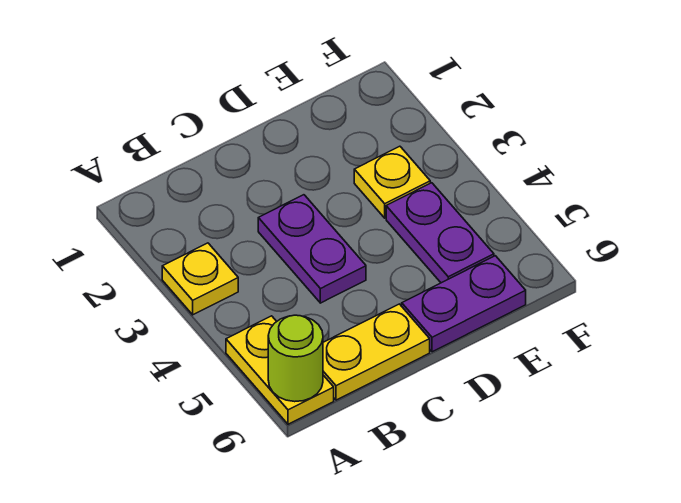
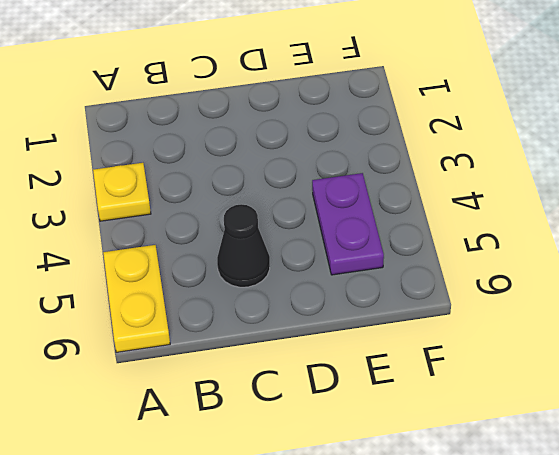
black 1x1 cone [217,204,270,287] -> none
none -> yellow 1x2 plate [323,304,430,400]
none -> purple 1x2 plate [258,195,366,303]

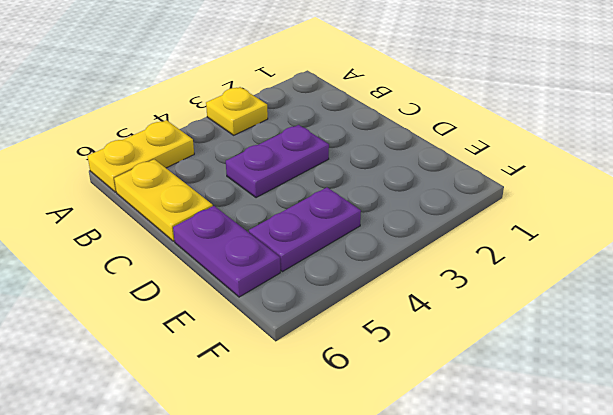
none -> yellow 1x1 plate [354,146,430,218]
none -> lime 1x1 round brick [268,315,323,402]

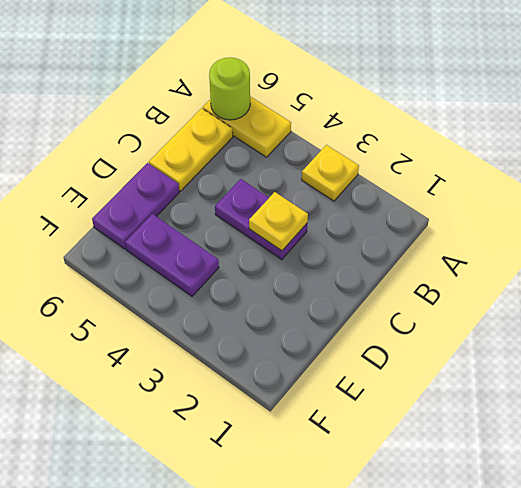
yellow 1x1 plate [249,192,308,251] -> yellow 1x1 plate moved to [354,146,430,218]

